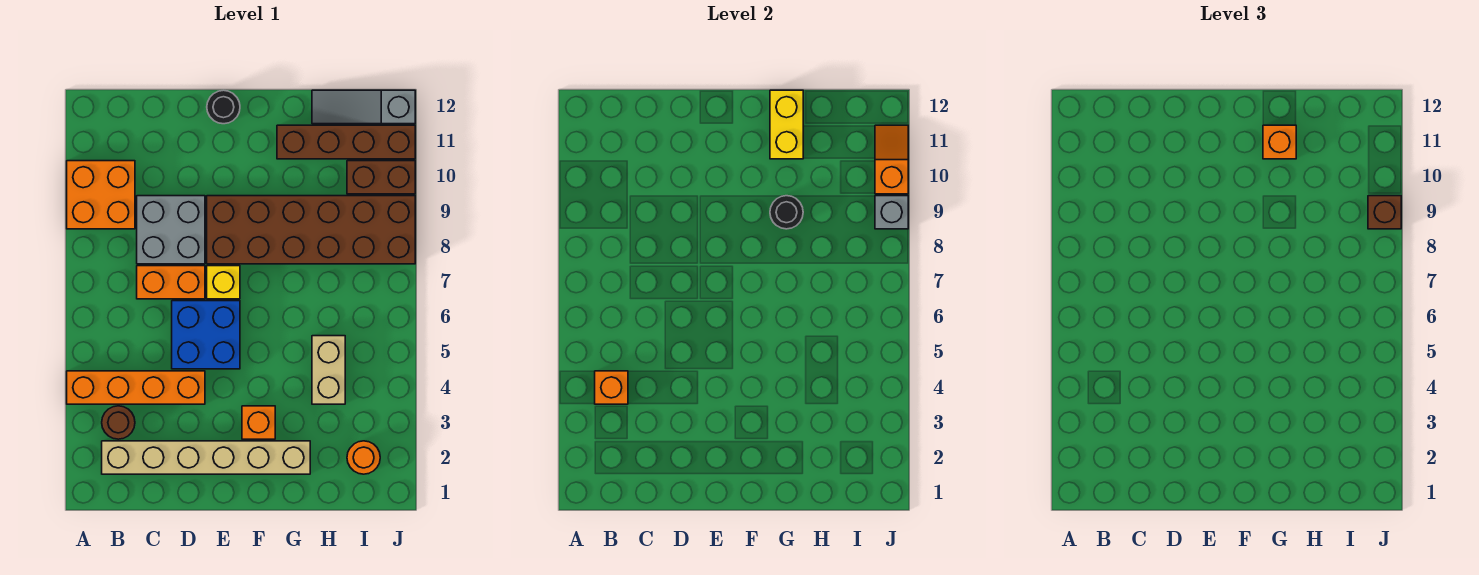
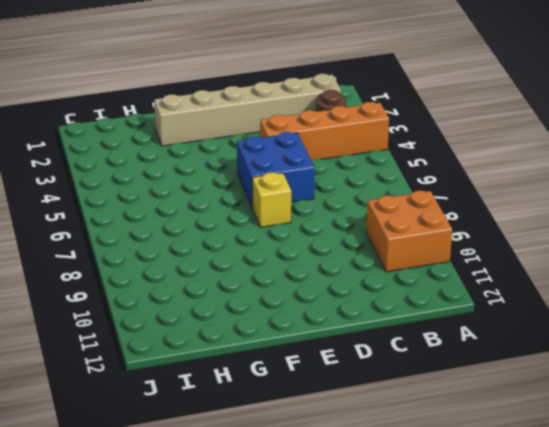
none -> orange 1x2 brick [137,266,205,299]
none -> grey 2x2 brick [137,196,205,264]
none -> brown 2x6 brick [207,196,415,264]

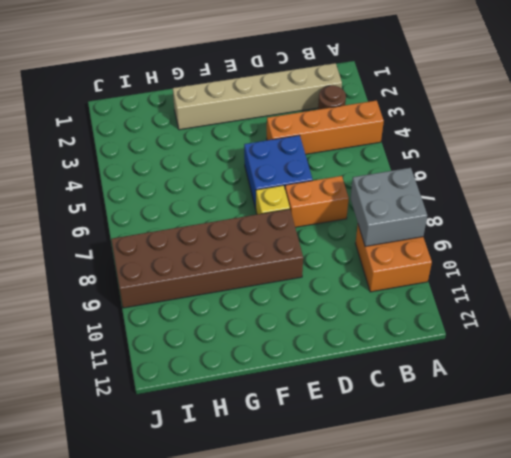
grey 2x2 brick [351,168,427,246] -> grey 2x2 brick moved to [137,196,205,264]
none -> black 1x1 round brick [207,90,240,124]
none -> orange 1x1 brick [242,406,275,439]
none -> brown 1x4 brick [277,125,415,159]

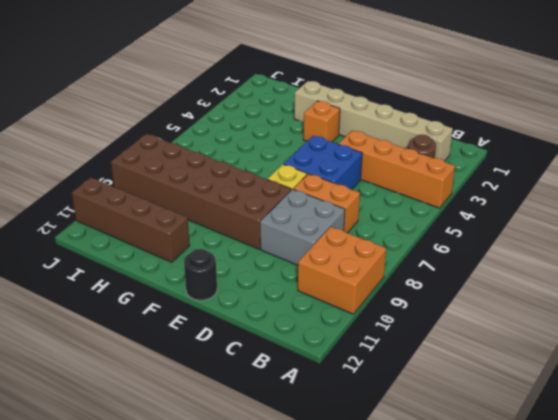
none -> tan 1x2 brick [312,336,345,404]
none -> grey 1x3 slope [312,90,415,124]
none -> orange 1x1 round brick [347,441,380,474]

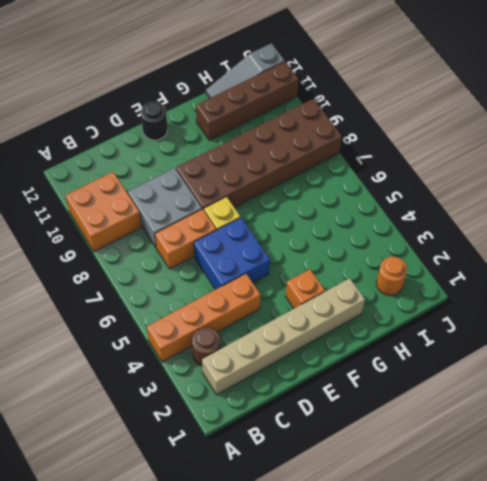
none -> tan 1x2 brick [312,336,345,404]
none -> brown 1x2 brick [347,161,415,194]
none -> orange 1x1 brick [595,371,628,404]

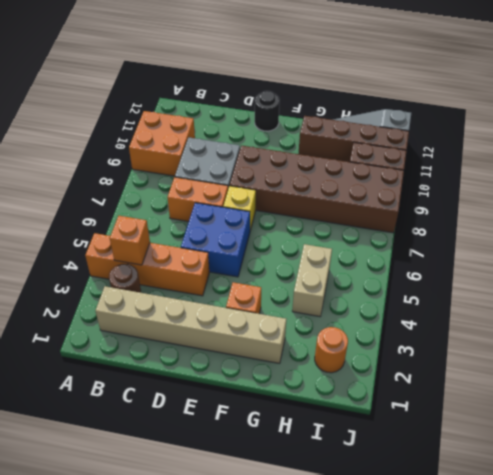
none -> black 1x1 round brick [770,196,803,229]
none -> yellow 1x2 brick [770,90,803,159]
none -> grey 1x1 brick [875,196,908,229]

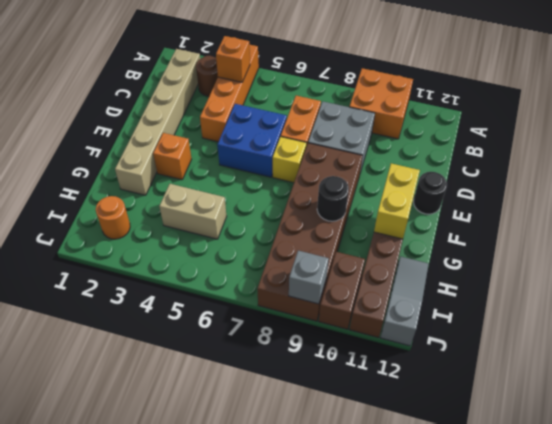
yellow 1x2 brick [374,163,420,239] -> yellow 1x2 brick turned to [770,90,803,159]
none -> orange 1x2 slope [875,125,908,194]
none -> orange 1x1 brick [1263,125,1296,159]
none -> brown 1x1 brick [1368,196,1401,229]

